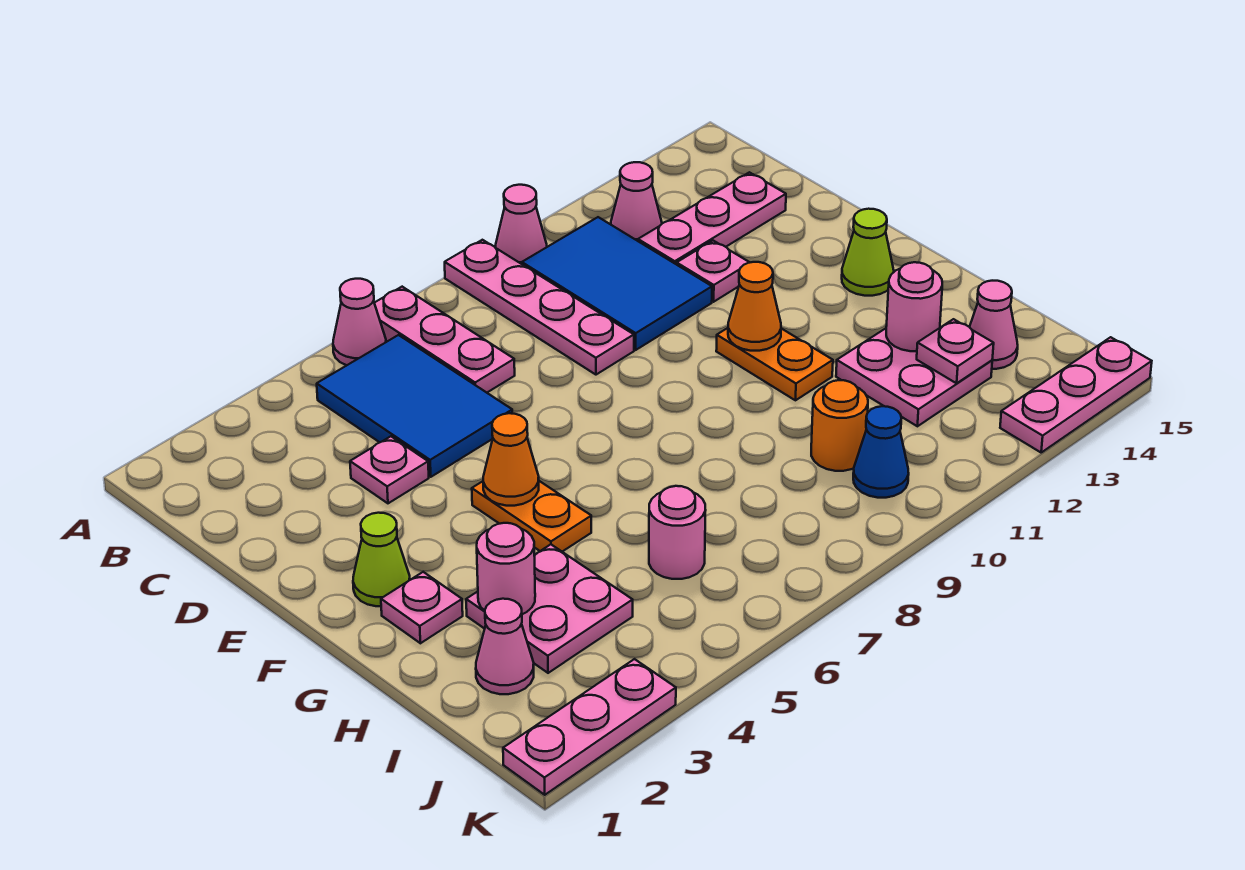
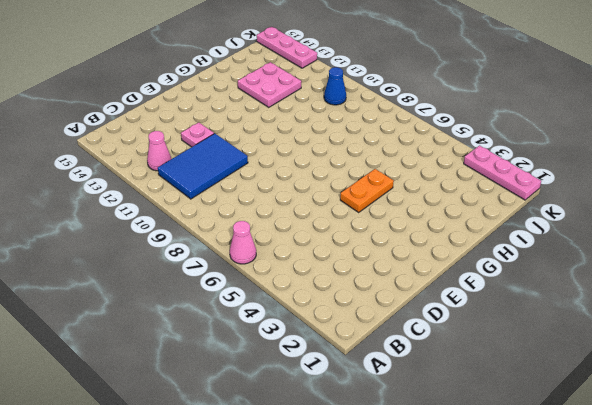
none -> pink 1x3 plate [375,287,515,393]
none -> pink 1x4 plate [445,240,634,375]
none -> pink 1x1 cone [496,185,547,264]

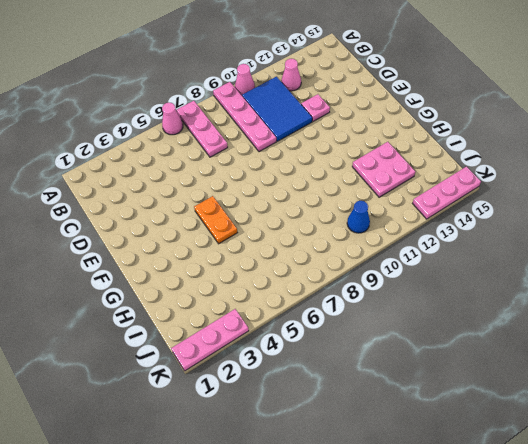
none -> blue 2x3 tile [317,335,512,477]
none -> pink 1x3 plate [638,172,786,264]
none -> pink 1x1 plate [350,436,429,503]

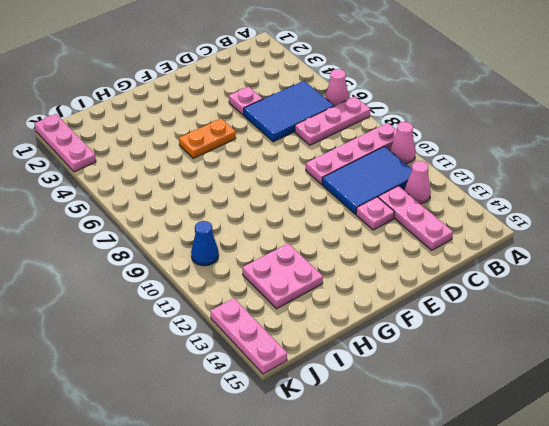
none -> lime 1x1 cone [353,513,410,606]
none -> orange 1x2 plate [716,328,833,400]
none -> lime 1x1 cone [842,209,894,296]

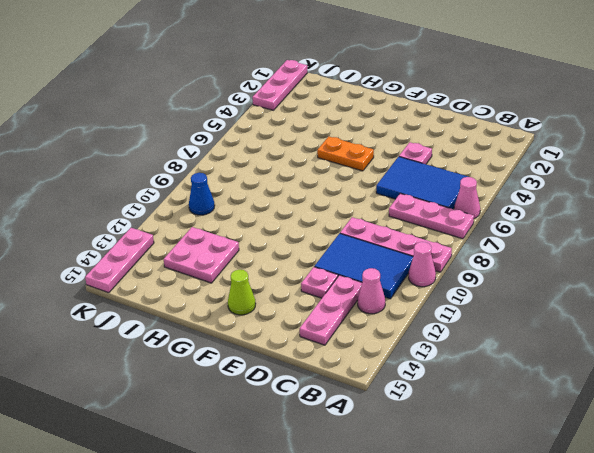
none -> lime 1x1 cone [353,513,410,606]
none -> orange 1x2 plate [716,328,833,400]
none -> pink 1x1 plate [381,572,463,643]

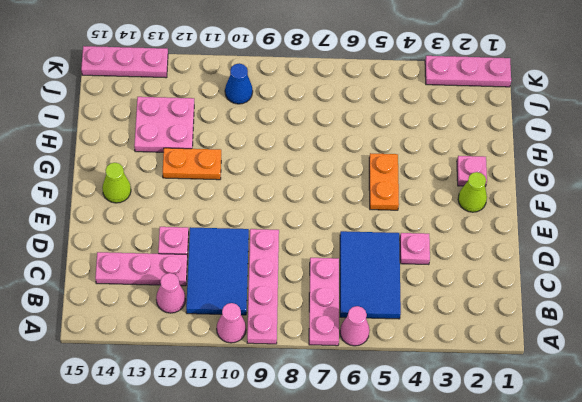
orange 1x2 plate [163,148,221,180] -> orange 1x2 plate turned to [716,328,833,400]
none -> pink 2x2 plate [466,544,633,673]
none -> pink 1x1 cone [476,599,534,694]
none -> pink 1x1 round brick [649,486,706,579]

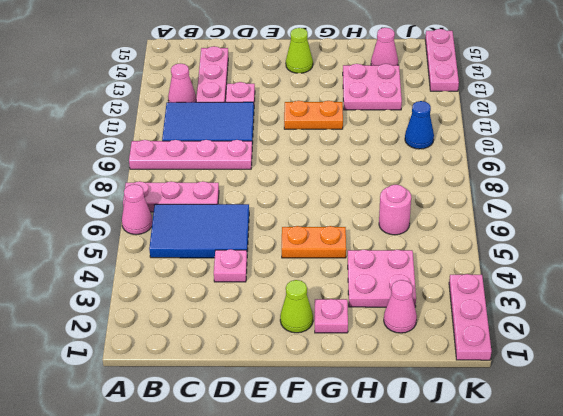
none -> pink 1x1 cone [496,185,547,264]
none -> orange 1x1 round brick [811,380,868,471]
none -> orange 1x1 cone [483,413,539,506]

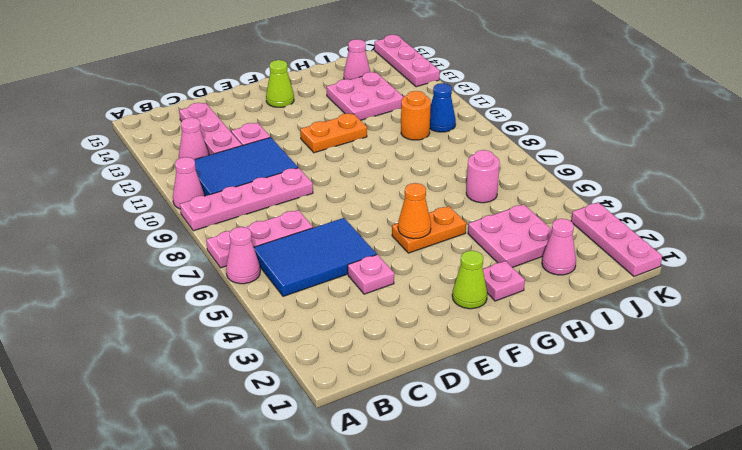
none -> orange 1x1 cone [728,262,781,351]
none -> pink 1x1 round brick [477,523,535,614]
none -> pink 1x1 round brick [886,262,942,351]

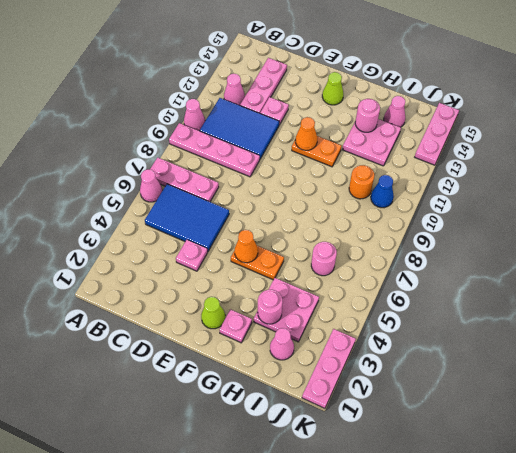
none -> pink 1x1 plate [917,319,994,383]

